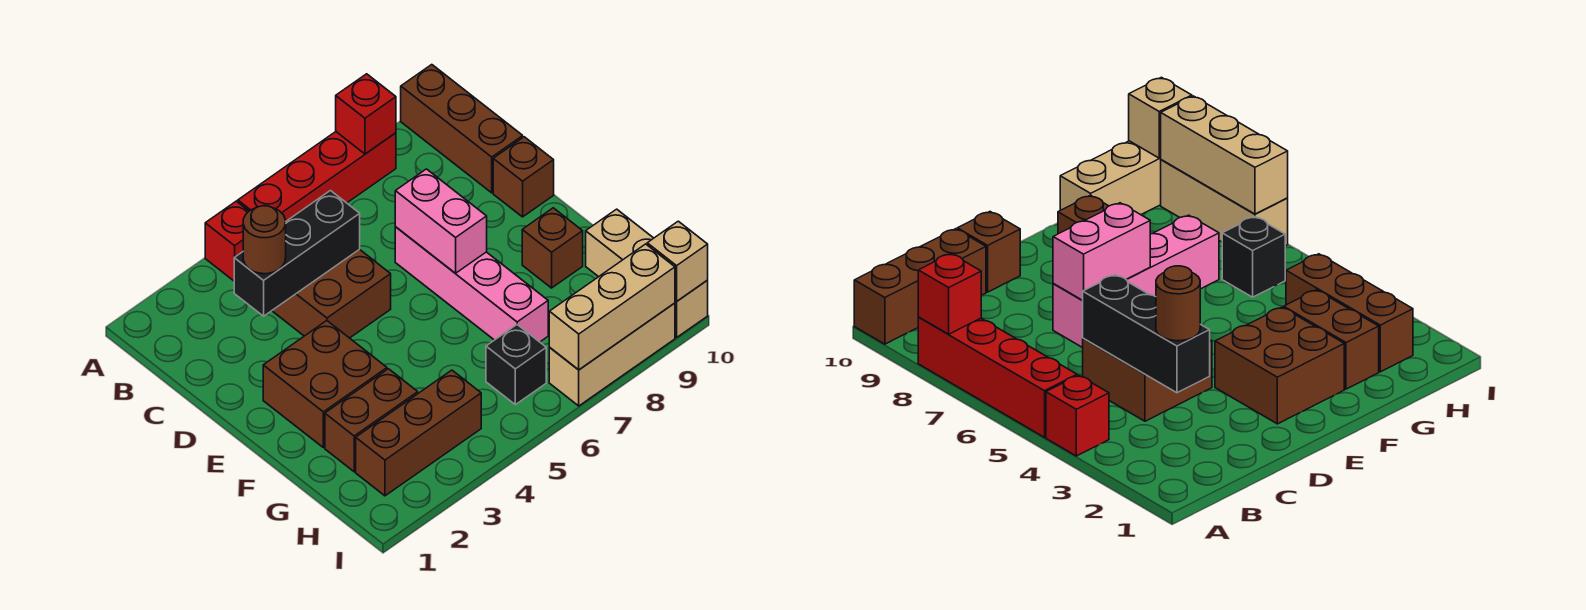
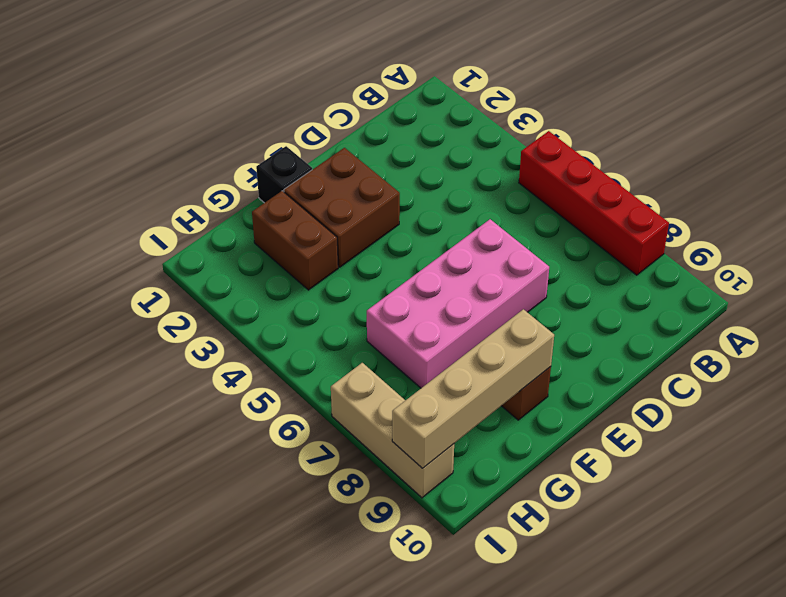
pink 2x4 brick [367,219,549,388] -> pink 1x4 brick [395,227,548,342]
black 1x1 brick [256,146,312,203] -> black 1x1 brick moved to [486,325,546,405]
tan 1x4 brick [392,309,554,468] -> tan 1x3 brick [549,244,675,370]
none -> red 1x1 brick [205,201,249,281]
none -> brown 1x3 brick [401,65,523,193]
none -> brown 2x2 brick [272,249,391,338]

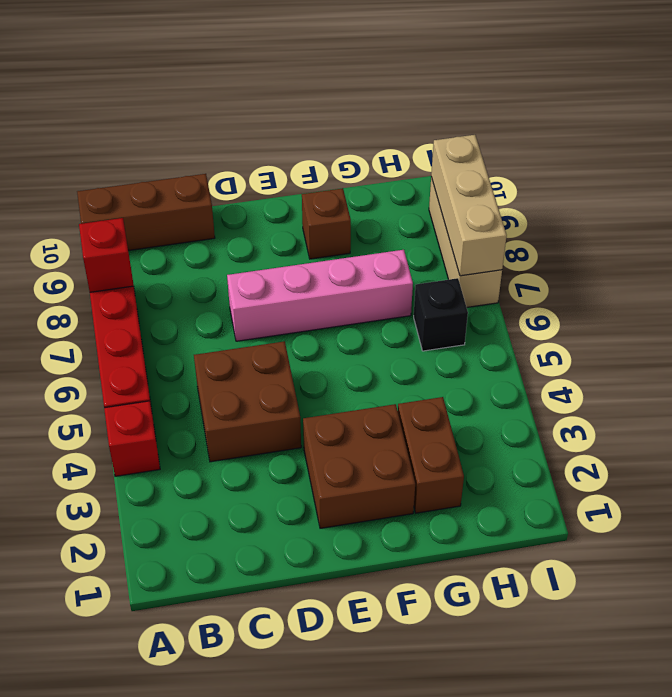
none -> brown 1x1 brick [493,137,554,217]
none -> tan 1x3 brick [586,209,708,337]
none -> brown 1x3 brick [356,370,481,496]

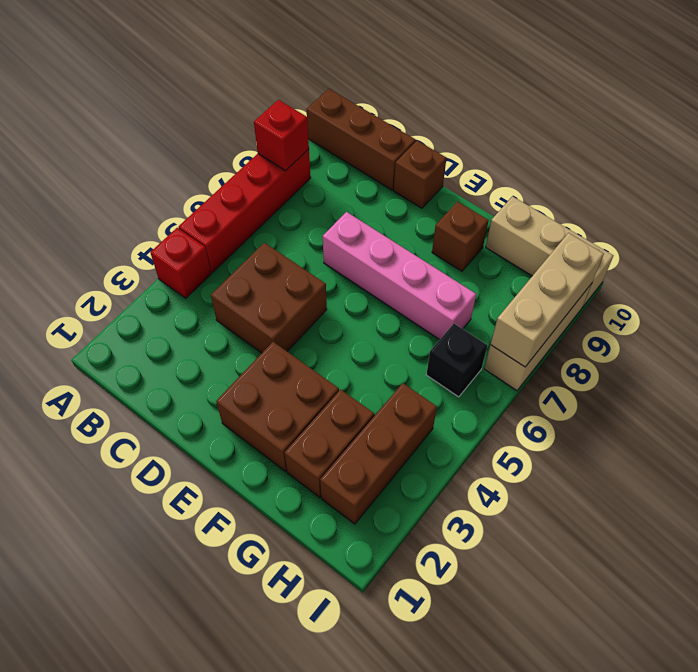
none -> black 1x3 brick [234,191,360,316]
none -> pink 1x2 brick [395,169,487,273]
none -> tan 1x1 brick [647,221,708,302]

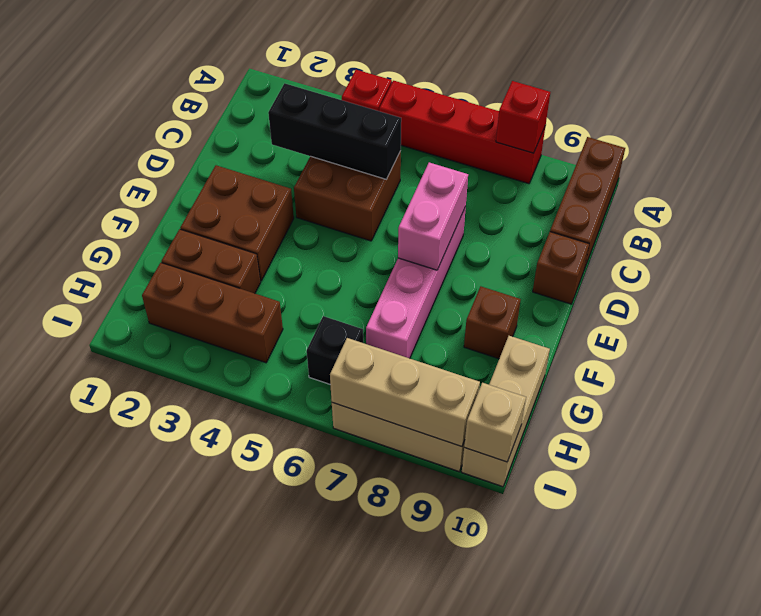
none -> brown 1x1 round brick [243,206,286,274]

